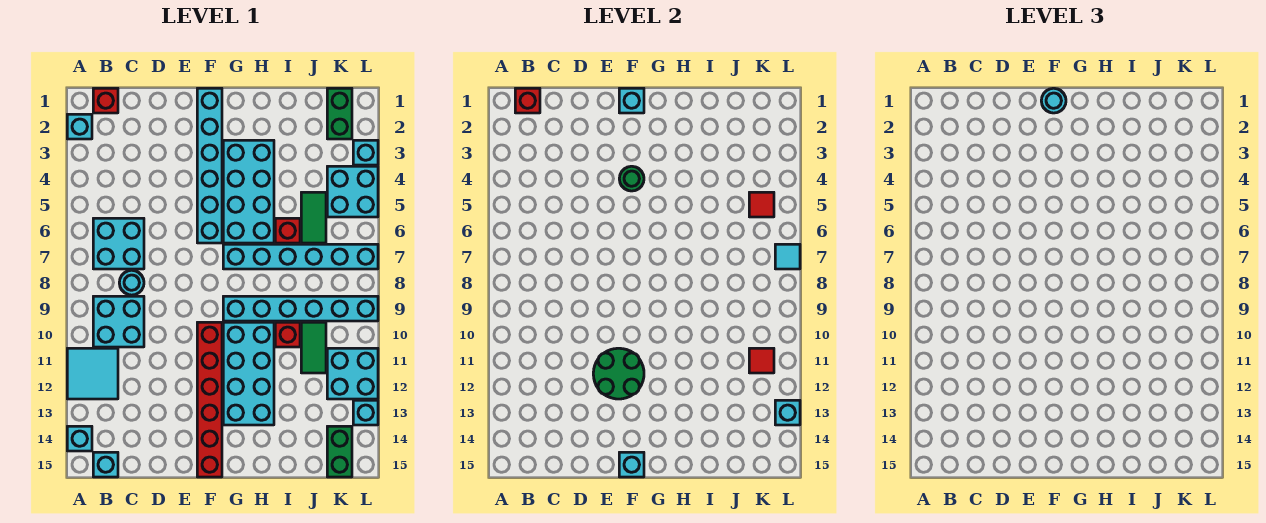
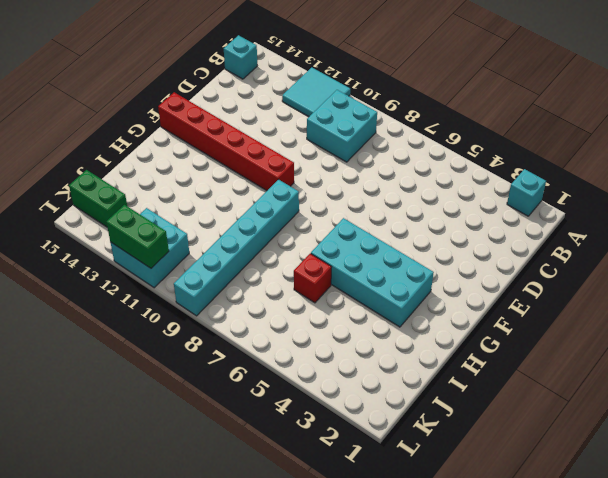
green 1x2 brick [106,205,169,268] -> green 1x2 brick moved to [327,88,352,139]
none -> cyan 1x1 brick [67,426,92,451]
none -> red 1x1 brick [93,88,118,113]
none -> cyan 2x2 brick [93,218,144,269]
none -> cyan 1x1 round brick [119,270,144,295]

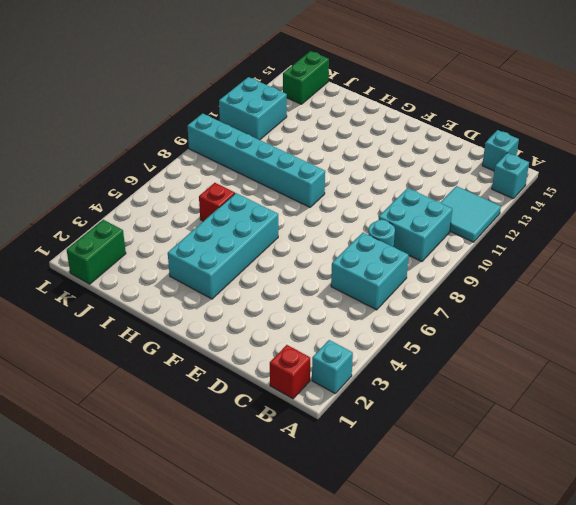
none -> cyan 1x6 brick [197,88,222,243]
none -> red 1x6 brick [197,322,222,477]
none -> cyan 1x6 brick [223,244,378,269]
none -> cyan 2x4 brick [223,322,274,425]

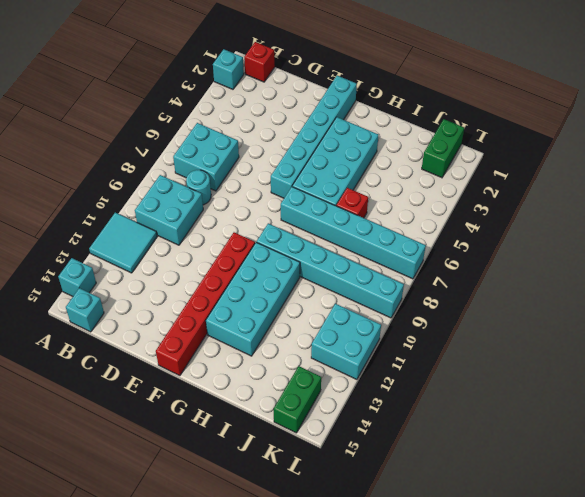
none -> red 1x1 brick [275,322,300,347]
none -> green 1x2 tile [301,192,326,243]
none -> green 1x2 tile [301,322,326,373]
none -> cyan 2x2 brick [327,166,378,217]

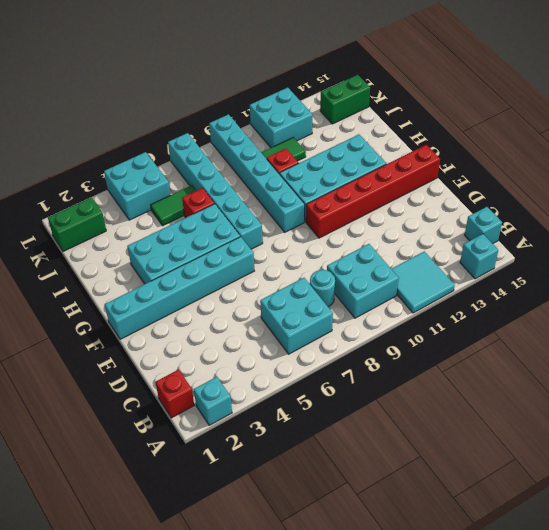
none -> cyan 1x1 brick [353,140,378,165]
none -> cyan 1x1 brick [353,400,378,425]
none -> red 1x1 brick [515,88,540,113]
none -> green 2x2 round brick [593,348,644,399]

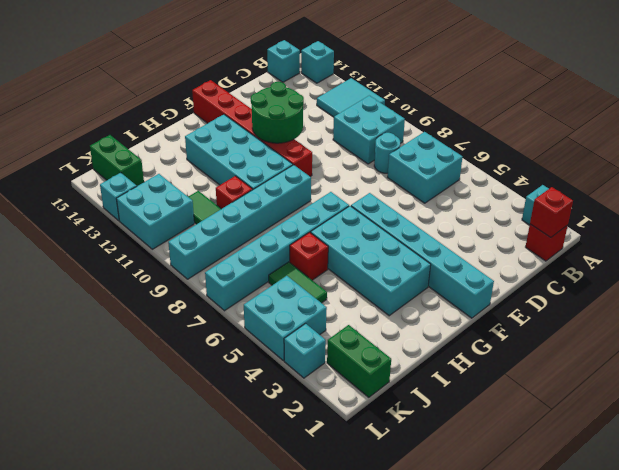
none -> cyan 1x1 brick [619,88,644,113]
none -> green 1x1 round brick [619,166,644,191]
none -> cyan 1x1 brick [619,452,644,477]
none -> red 1x1 tile [749,192,774,217]

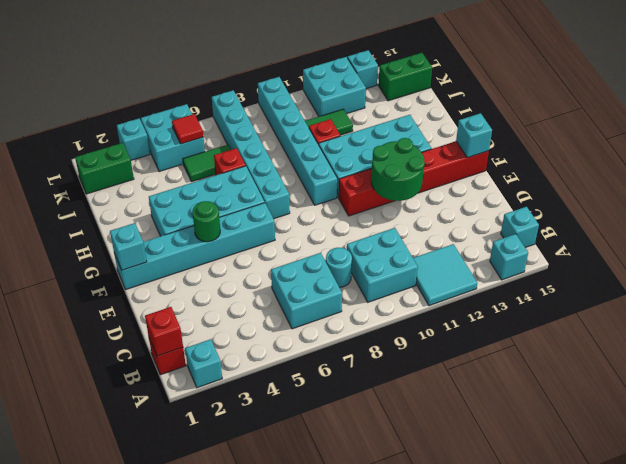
none -> red 1x1 tile [749,348,774,373]
none -> cyan 1x1 tile [775,244,800,269]
none -> cyan 1x1 brick [775,400,800,425]
none -> cyan 1x1 round brick [1041,88,1066,113]

